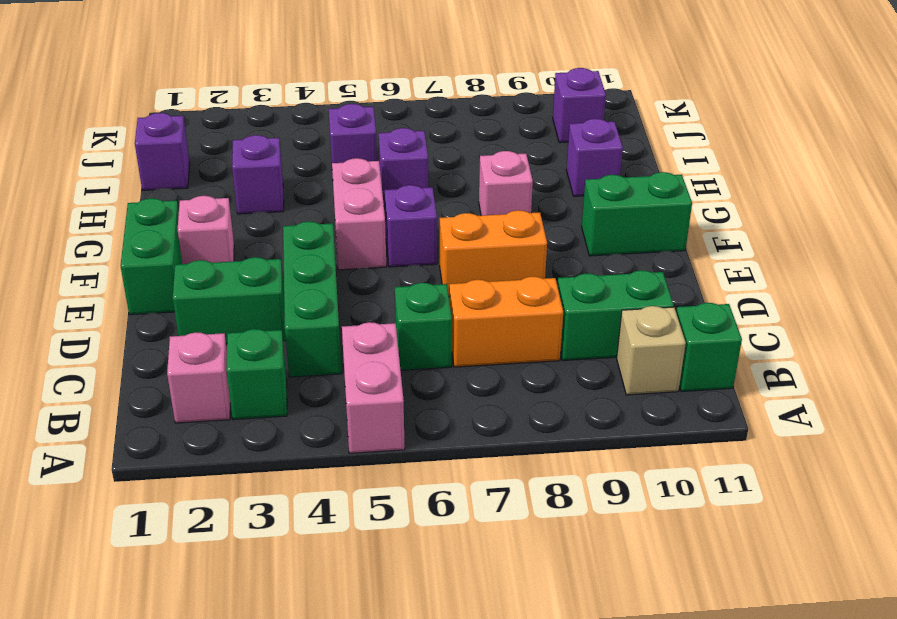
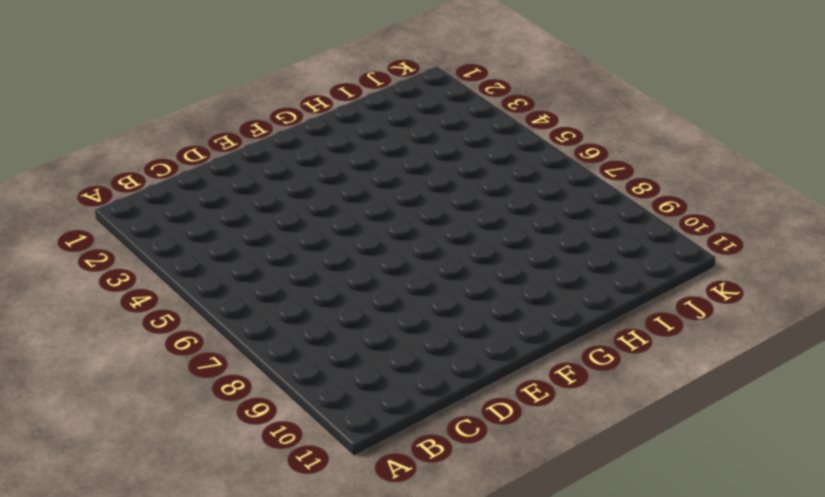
none -> pink 1x2 brick [342,322,405,453]
none -> pink 1x1 brick [167,332,230,423]
none -> green 1x1 brick [226,329,287,420]

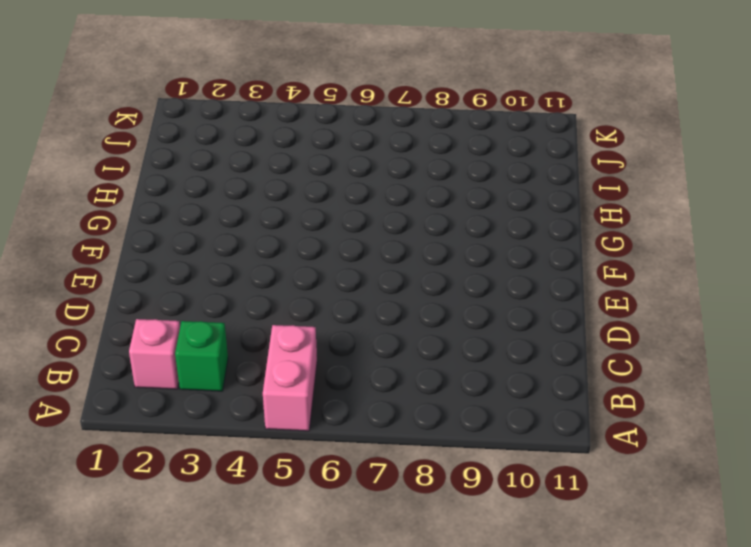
none -> tan 1x1 brick [617,306,686,395]
none -> green 1x1 brick [676,303,742,392]
none -> green 1x3 brick [283,221,342,377]

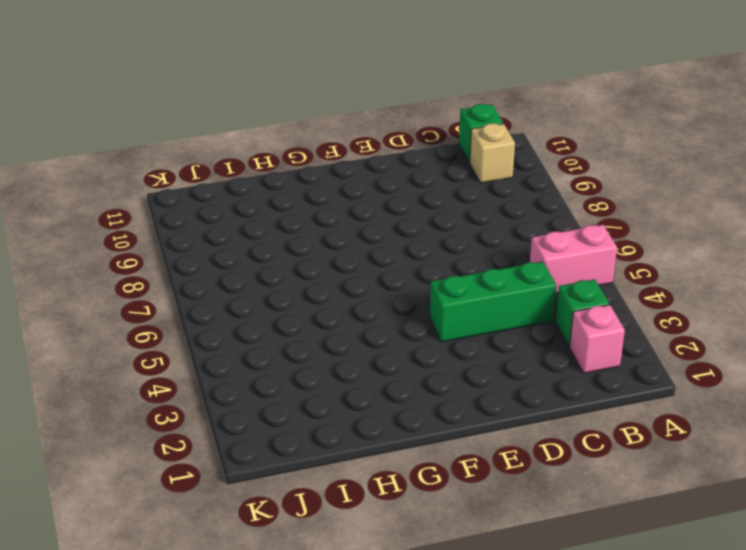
none -> green 1x1 brick [395,283,452,370]
none -> orange 1x2 brick [449,277,563,367]
none -> green 1x2 brick [558,270,674,361]

